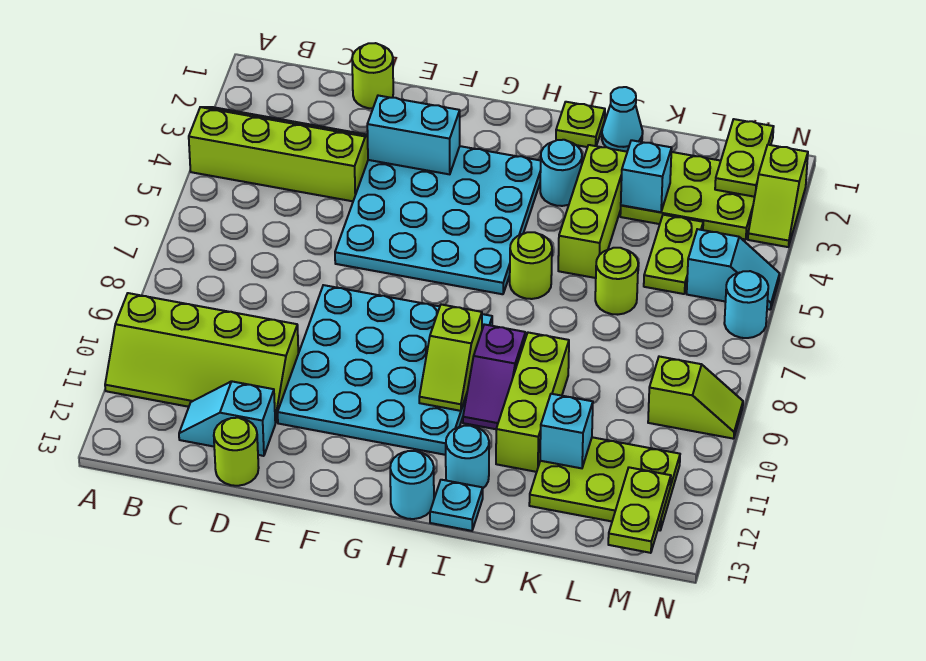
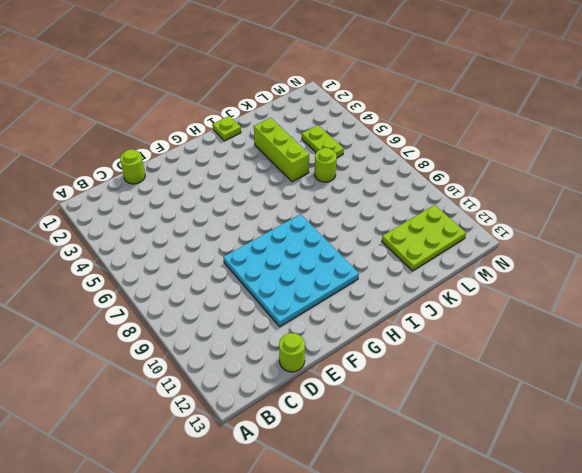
none -> lime 2x4 slope [189,107,368,201]
none -> lime 2x4 slope [105,293,298,423]
none -> cyan 1x2 slope [179,381,275,456]
none -> cyan 4x4 plate [335,146,541,294]

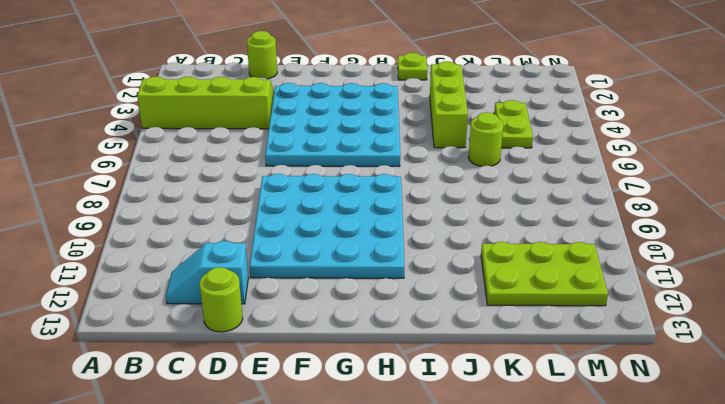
none -> lime 2x4 slope [105,293,298,423]
none -> cyan 1x1 round brick [390,451,434,519]
none -> cyan 1x1 round brick [540,140,582,206]
none -> lime 1x1 round brick [510,232,552,299]

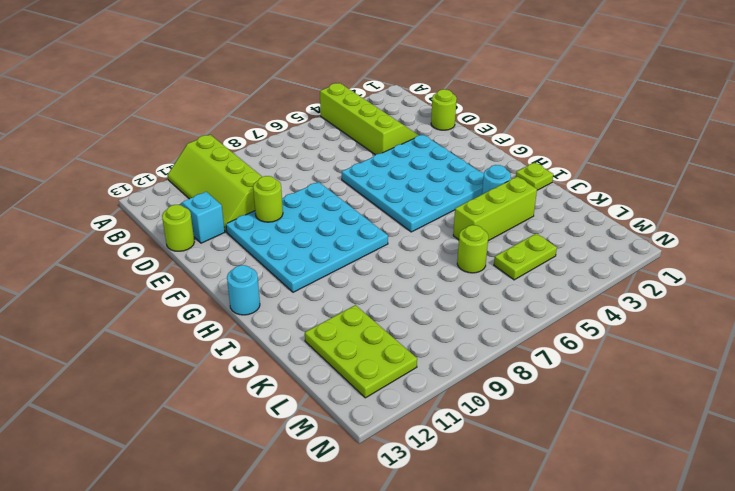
lime 1x1 round brick [253,176,283,222] -> lime 1x1 round brick moved to [510,232,552,299]
none -> purple 1x2 slope [463,324,525,429]
none -> cyan 1x1 round brick [446,426,489,488]
none -> cyan 1x1 plate [430,480,483,531]
none -> cyan 1x1 cone [602,87,643,152]

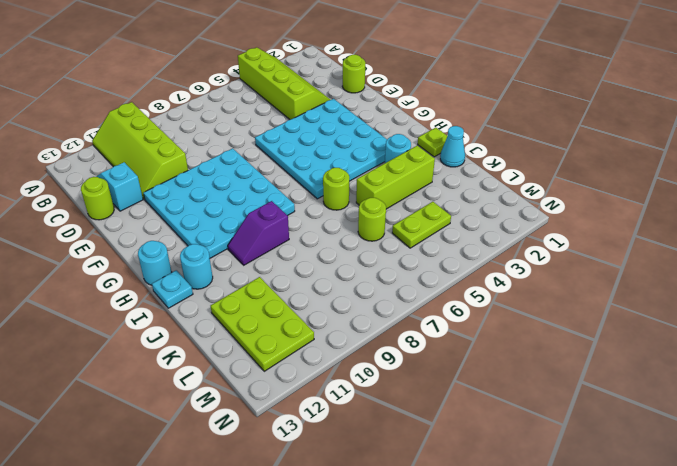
none -> lime 1x3 brick [496,333,569,472]
none -> lime 2x3 plate [620,152,755,240]
none -> cyan 1x2 slope [687,229,780,310]
none -> lime 1x2 slope [648,357,743,439]

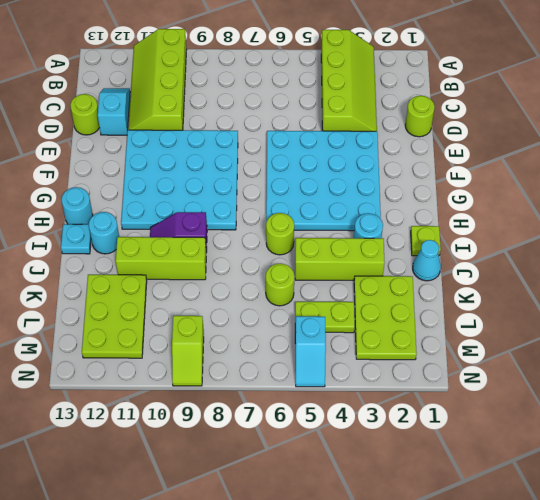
none -> lime 1x2 slope [748,145,808,247]
none -> cyan 1x1 round brick [724,271,768,338]
none -> cyan 1x2 brick [367,96,460,174]
none -> lime 1x2 slope [419,305,482,411]

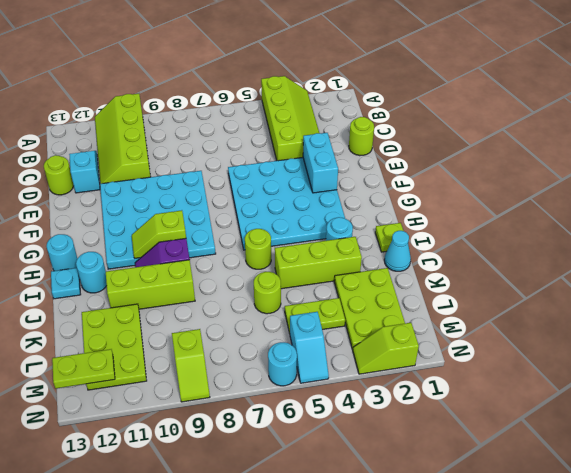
none -> cyan 1x1 brick [621,140,672,212]
none -> cyan 1x1 brick [540,394,593,468]
none -> lime 1x2 plate [715,119,774,197]

